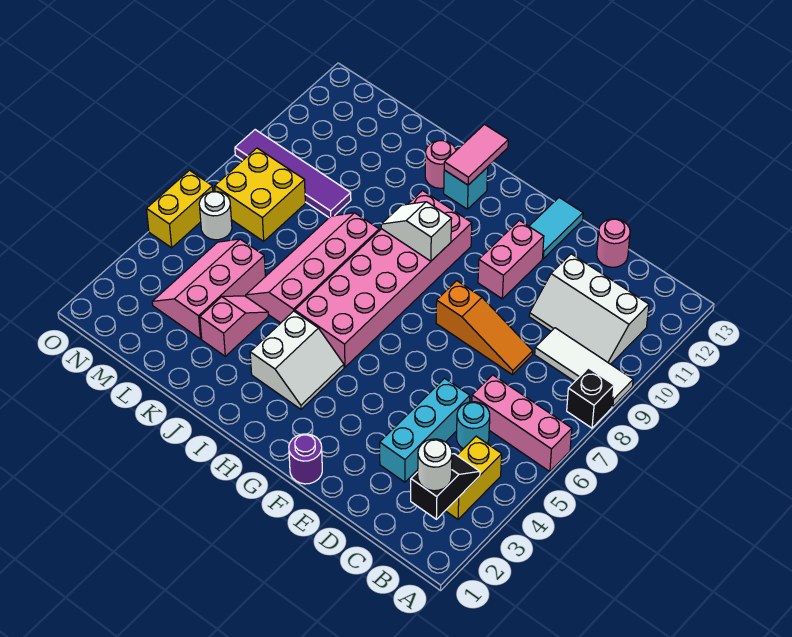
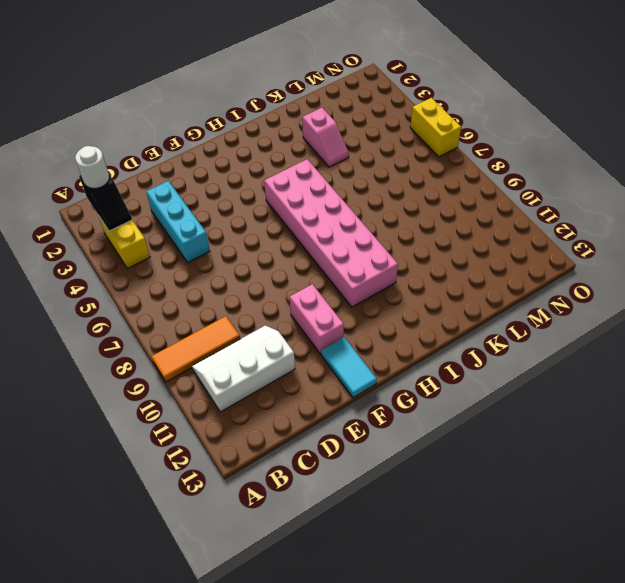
orange 1x3 tile [151,316,240,382] -> white 1x3 tile [535,328,633,407]
none -> pink 1x3 brick [472,375,572,472]
none -> black 1x1 brick [567,368,614,428]
none -> cyan 1x1 round brick [456,402,490,449]

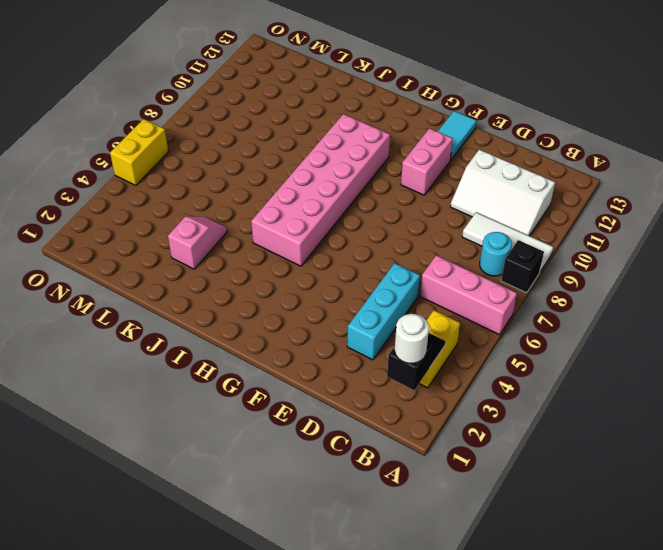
cyan 1x1 round brick [480,232,512,276] -> cyan 1x1 round brick moved to [456,402,490,449]
none -> orange 1x3 slope [436,281,533,375]
none -> pink 1x1 round brick [597,219,630,267]
none -> purple 1x1 round brick [289,434,322,484]

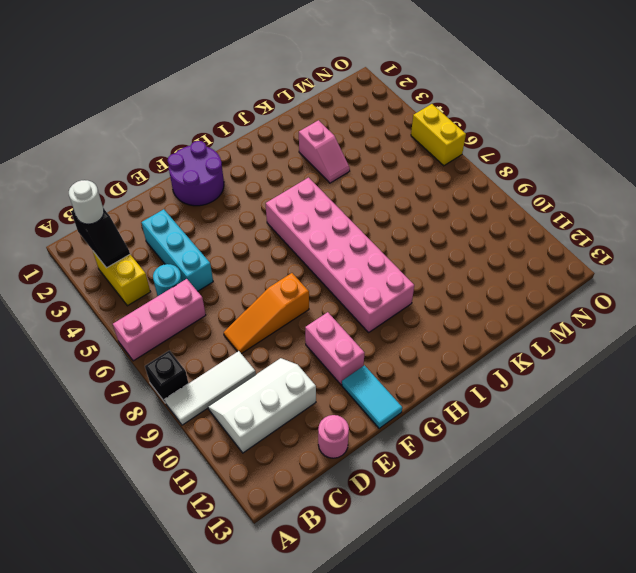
purple 2x2 round brick [168,141,224,206] -> purple 1x1 round brick [289,434,322,484]
none -> white 2x2 slope [250,311,344,409]
none -> cyan 1x1 brick [444,167,488,209]
none -> pink 2x4 slope [246,213,379,323]

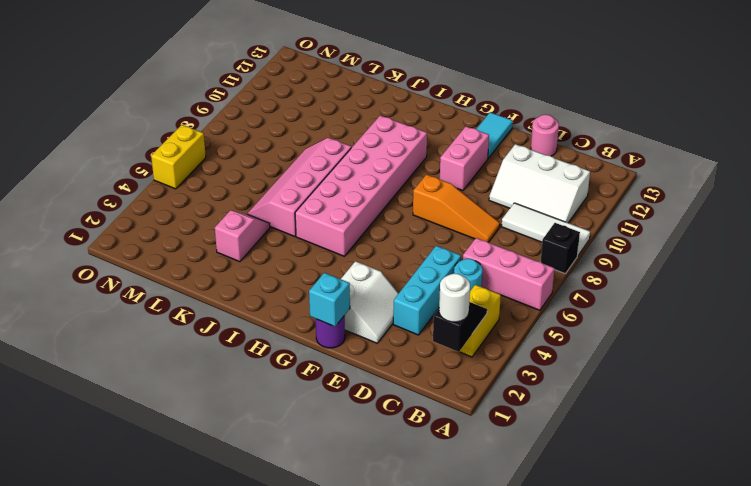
white 2x2 slope [341,261,399,343] -> white 2x2 slope moved to [250,311,344,409]
cyan 1x1 brick [309,273,350,327] -> cyan 1x1 brick moved to [444,167,488,209]
none -> pink 1x1 round brick [425,141,456,188]
none -> pink 2x3 slope [152,239,265,339]
none -> purple 1x4 tile [235,130,351,218]

